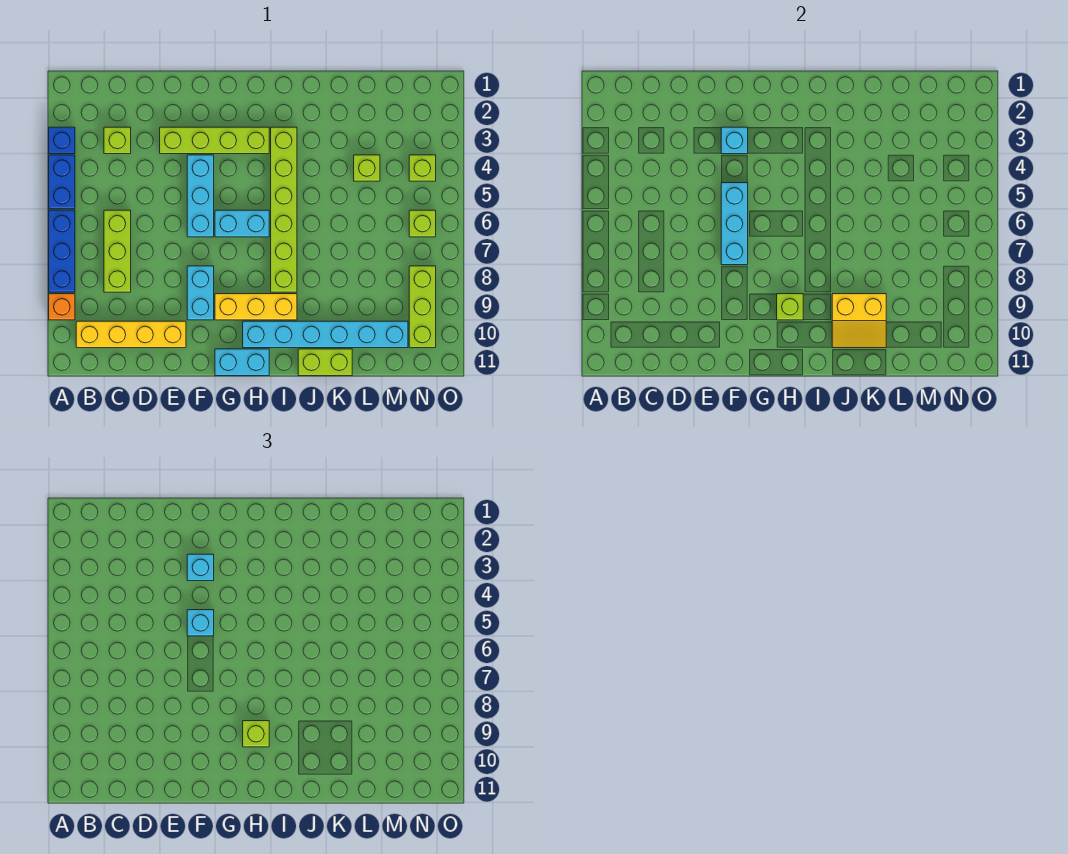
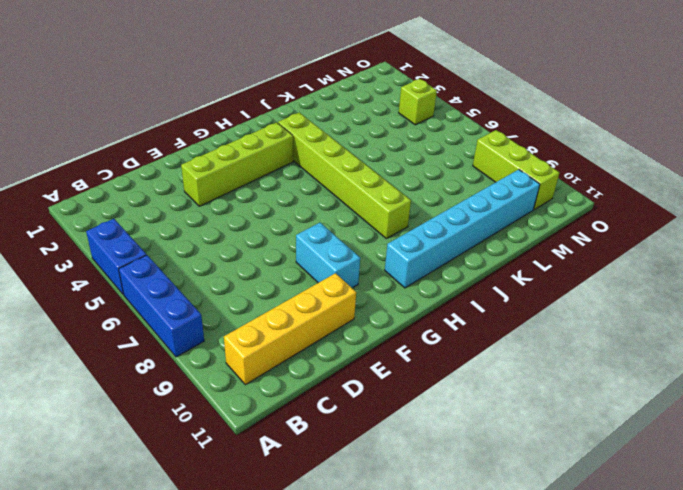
none -> blue 1x1 brick [49,127,75,154]
none -> orange 1x1 brick [49,294,75,320]
none -> lime 1x1 brick [104,127,131,154]

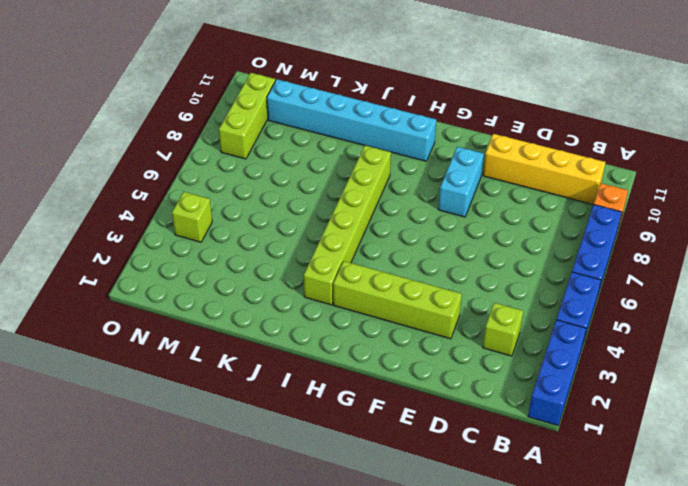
blue 1x3 brick [528,320,586,426] -> blue 1x1 brick [49,127,75,154]
none -> lime 1x3 brick [104,210,131,292]
none -> cyan 1x3 brick [187,155,214,237]
none -> cyan 1x2 brick [215,210,269,237]

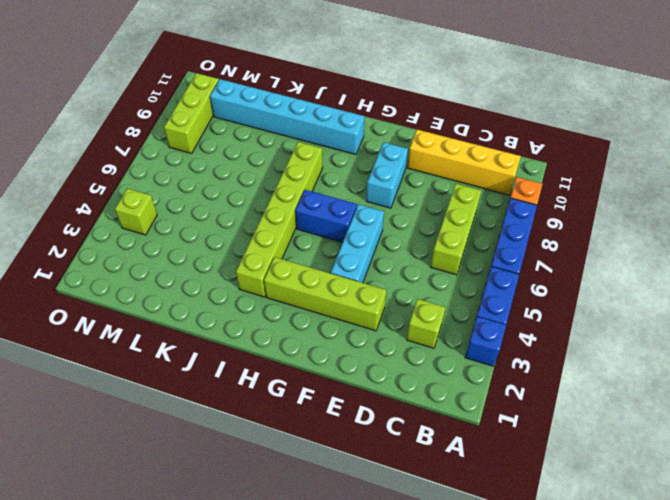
blue 1x2 brick [295,190,357,242] -> cyan 1x2 brick [215,210,269,237]
none -> yellow 1x3 brick [215,294,297,320]
none -> cyan 1x2 brick [215,349,269,376]
none -> lime 1x2 brick [298,349,352,376]

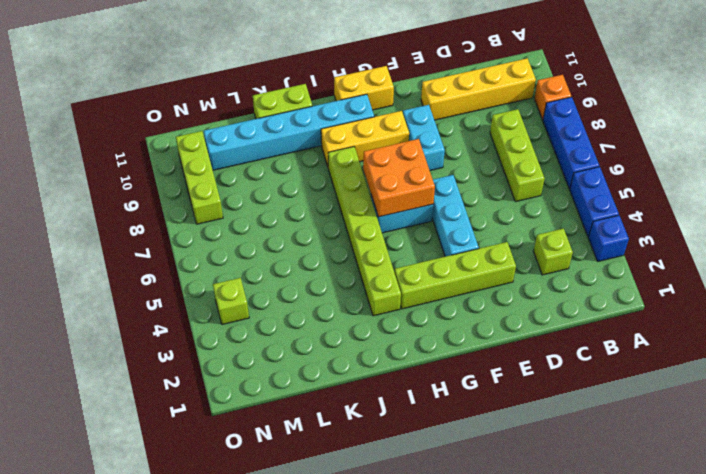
orange 2x2 brick [363,139,435,217] -> none
yellow 1x2 brick [334,66,394,110] -> cyan 1x2 brick [215,349,269,376]
none -> lime 1x1 brick [354,155,380,181]
none -> lime 1x1 brick [409,210,436,237]
none -> cyan 1x1 brick [721,127,748,154]

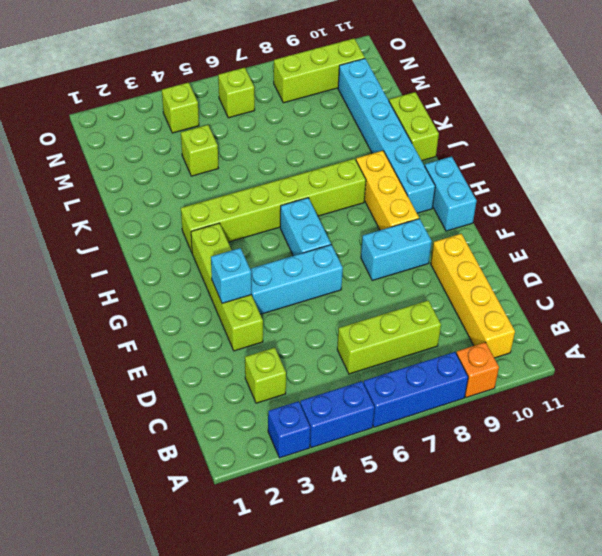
none -> cyan 1x3 brick [721,183,748,265]
none -> lime 1x1 brick [777,294,803,320]
none -> yellow 2x2 slope [832,294,886,348]

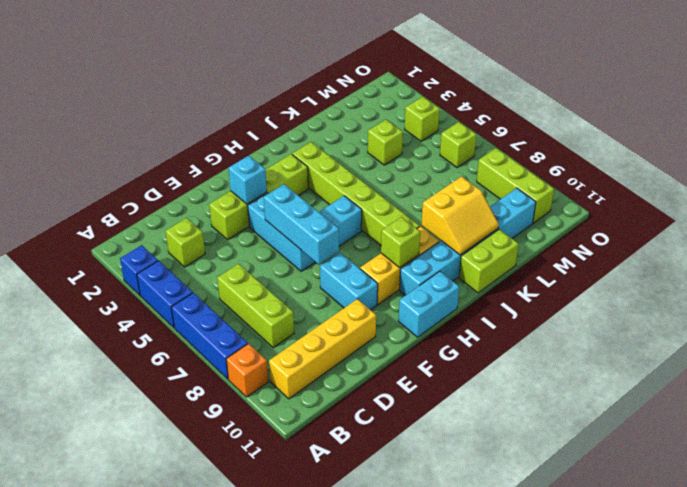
none -> cyan 1x1 brick [187,554,214,581]
none -> cyan 1x1 brick [187,610,214,636]
none -> lime 1x1 brick [243,721,269,747]

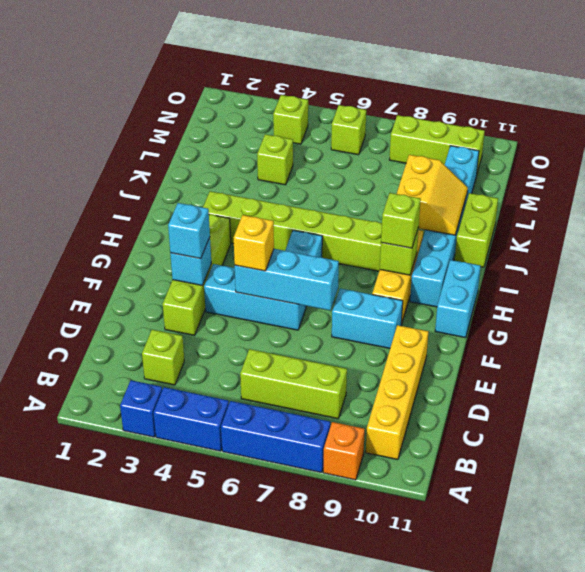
yellow 1x1 brick [234,215,274,271] -> cyan 1x1 brick [187,610,214,636]

